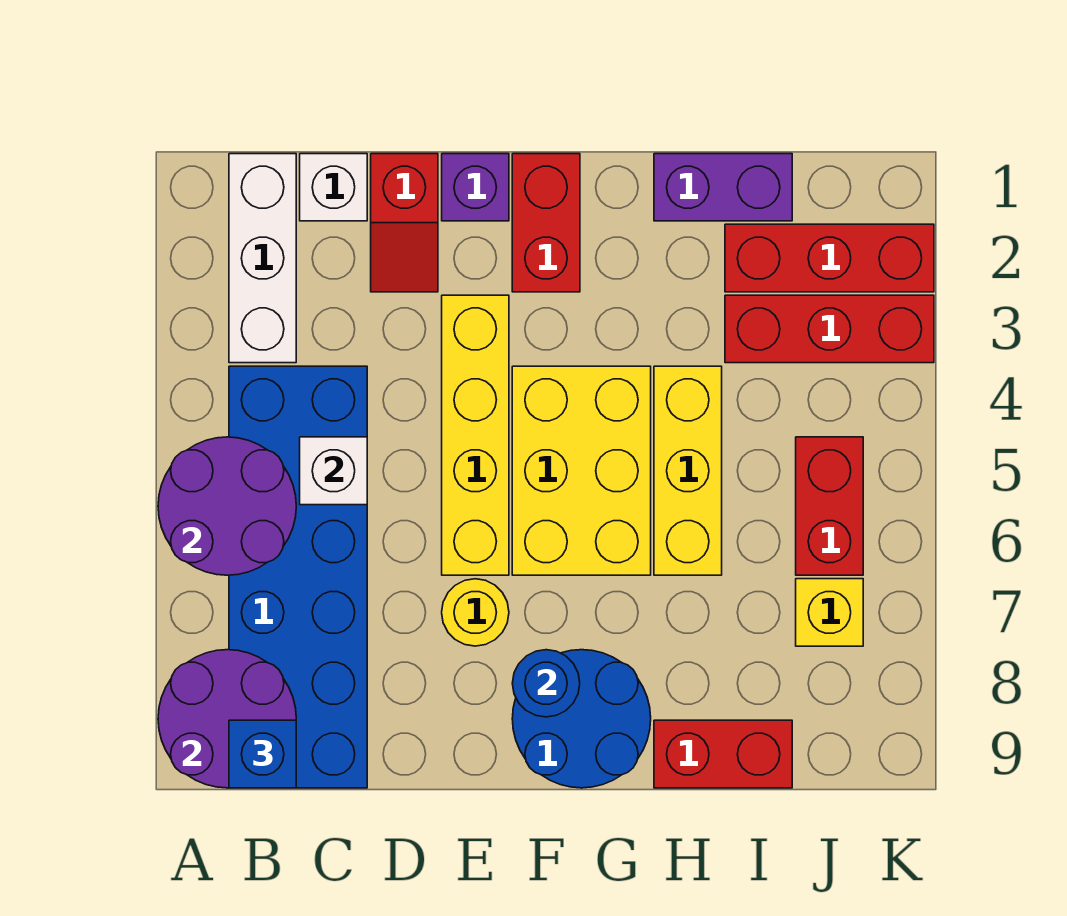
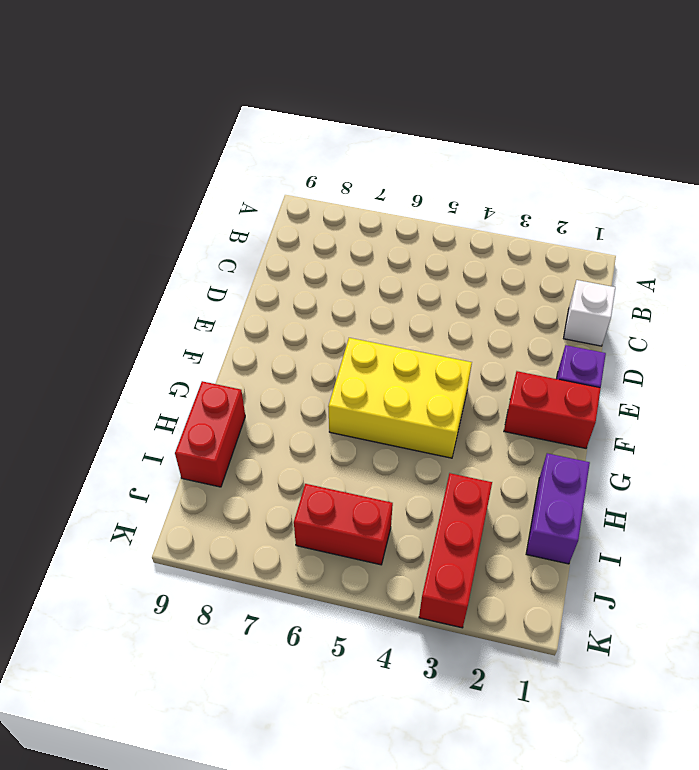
none -> white 1x3 brick [229,154,296,363]
none -> blue 2x6 brick [229,366,367,788]
none -> red 1x2 slope [371,154,438,292]

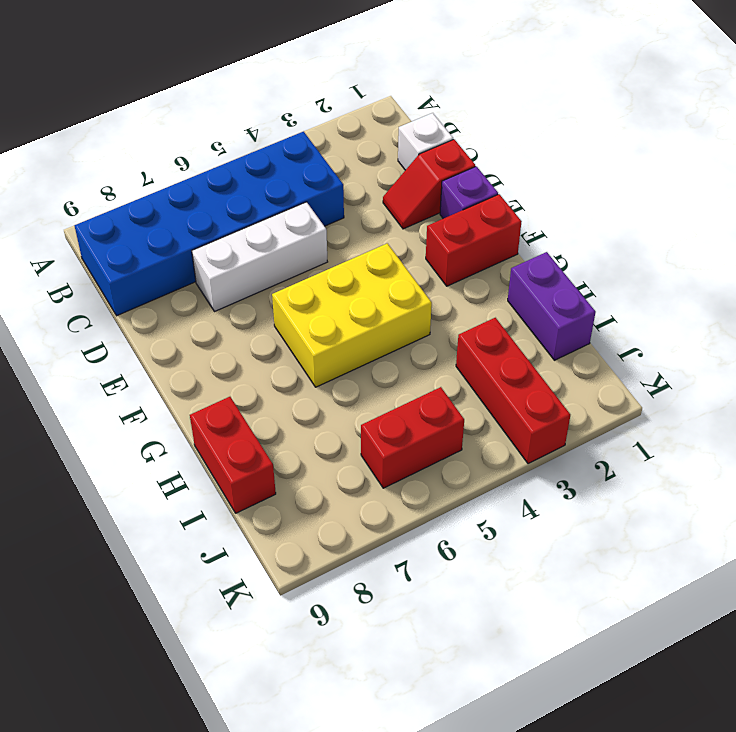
white 1x3 brick [192,202,327,312] -> white 1x3 brick moved to [229,154,296,363]
none -> yellow 1x4 brick [442,295,509,575]
none -> yellow 1x1 round brick [442,579,509,646]
none -> blue 2x2 round brick [512,650,651,788]

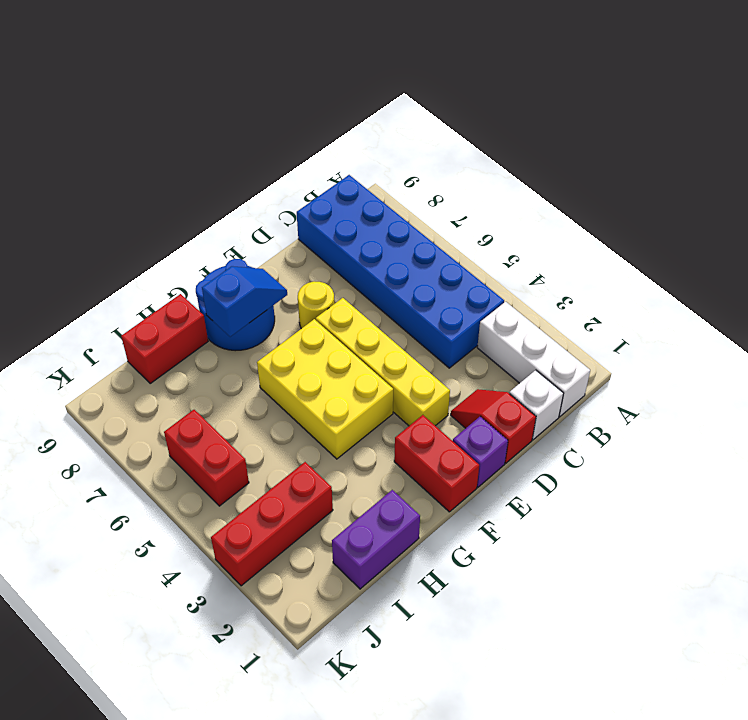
blue 1x2 slope [202,266,287,337] -> blue 1x1 round brick [512,650,580,717]
none -> yellow 1x3 brick [654,366,722,575]
none -> red 1x3 brick [725,224,934,292]
none -> yellow 1x1 brick [796,579,863,646]

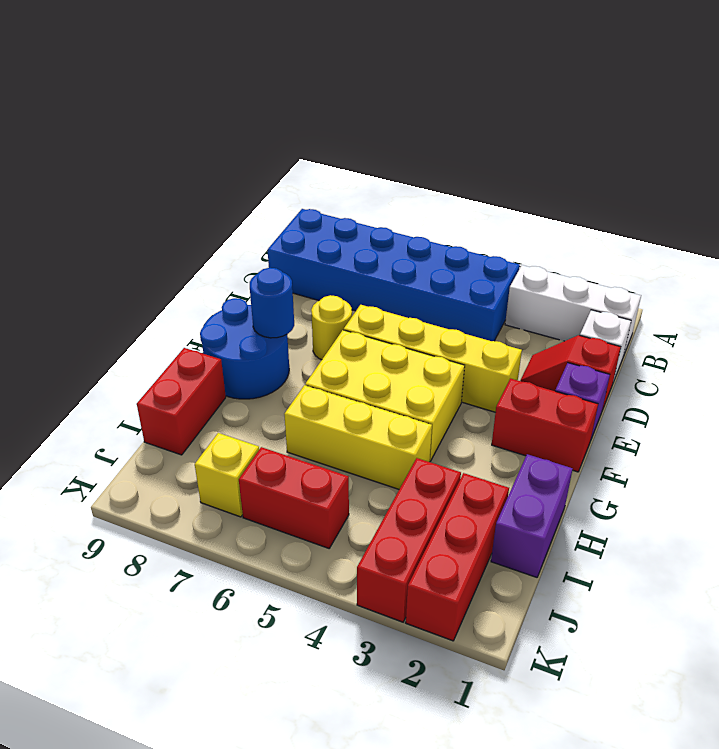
none -> purple 2x2 round brick [158,437,296,575]
none -> purple 2x2 round brick [158,650,296,788]
none -> white 1x1 brick [300,437,367,505]

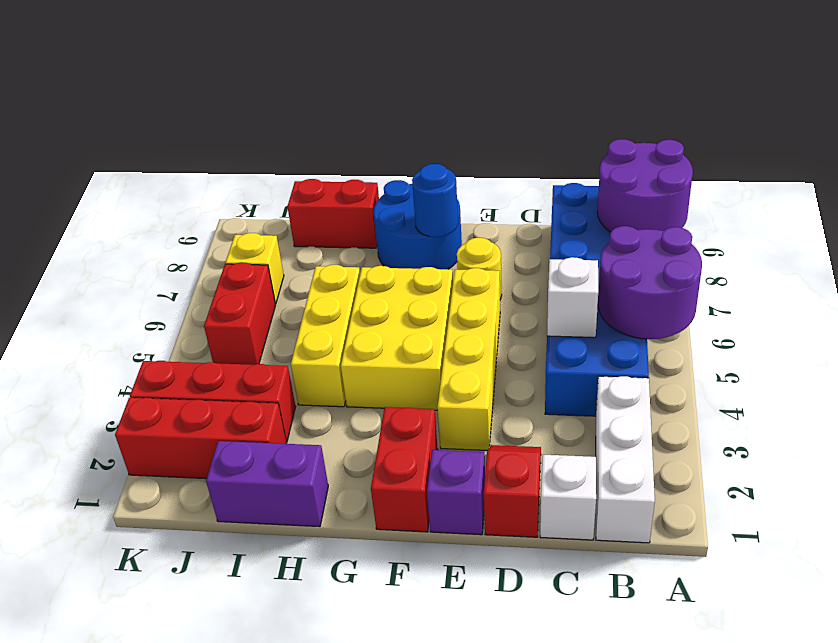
none -> blue 1x1 brick [229,720,296,788]

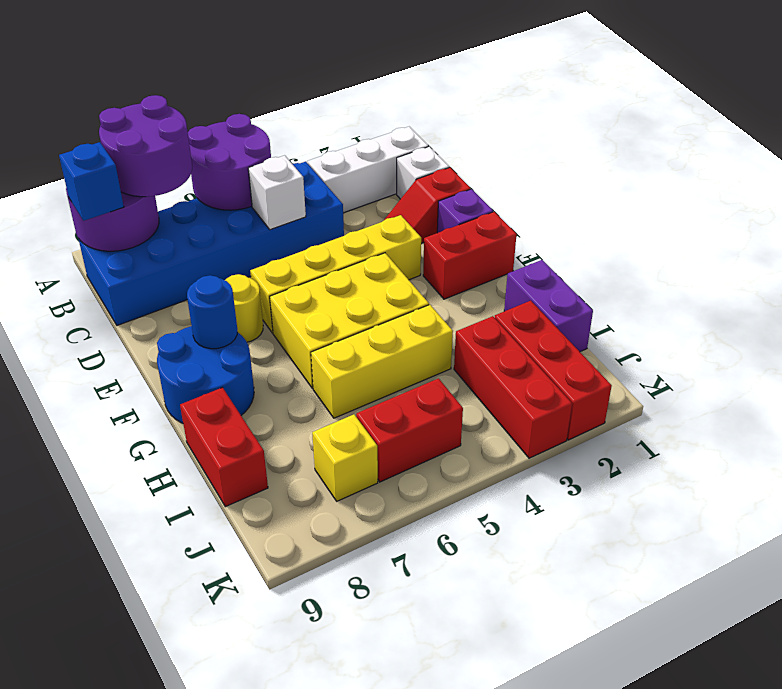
purple 2x2 round brick [99,95,192,197] -> none

